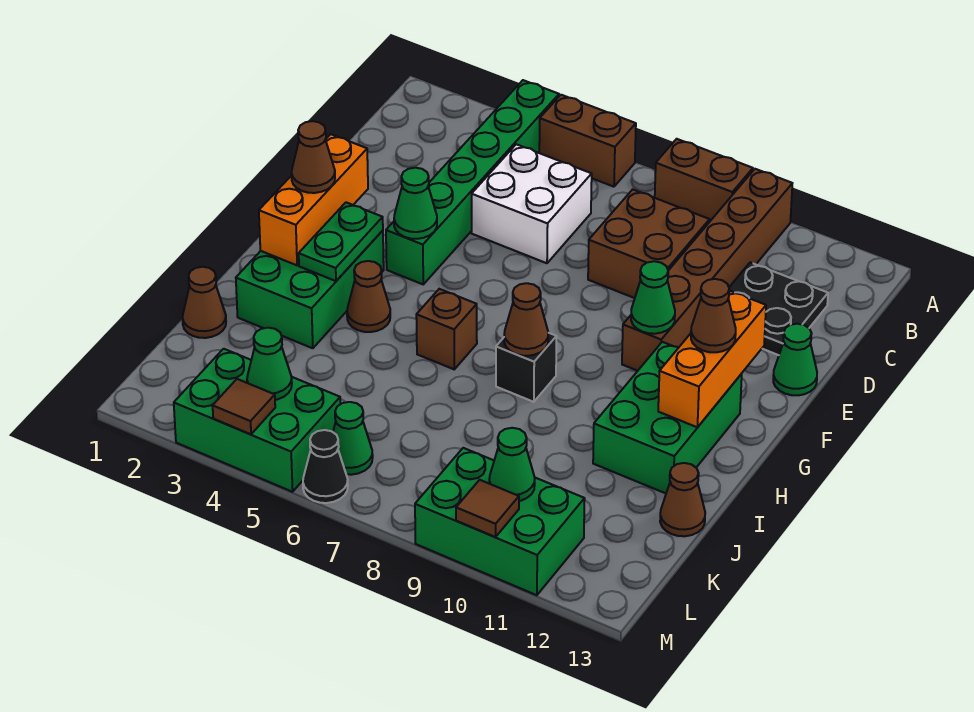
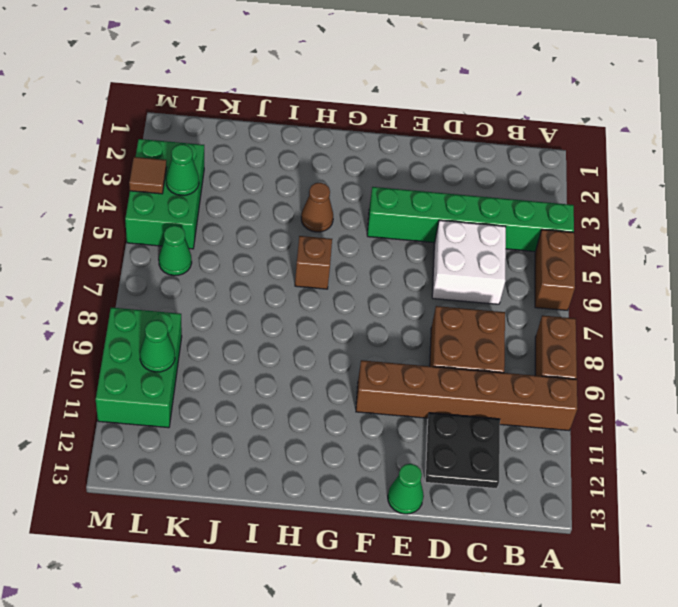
none -> green 2x3 brick [236,231,384,348]
none -> green 2x3 brick [593,342,742,493]
none -> black 1x1 brick [496,333,557,402]
none -> brown 1x1 cone [182,267,226,338]

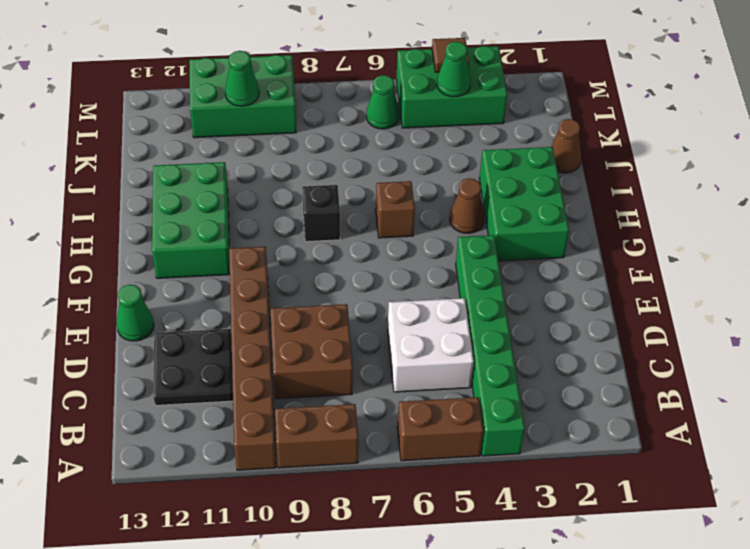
none -> brown 1x1 cone [660,463,705,536]
none -> black 1x1 cone [303,430,348,503]
none -> orange 1x3 brick [259,134,368,265]
none -> green 1x1 cone [394,168,437,239]

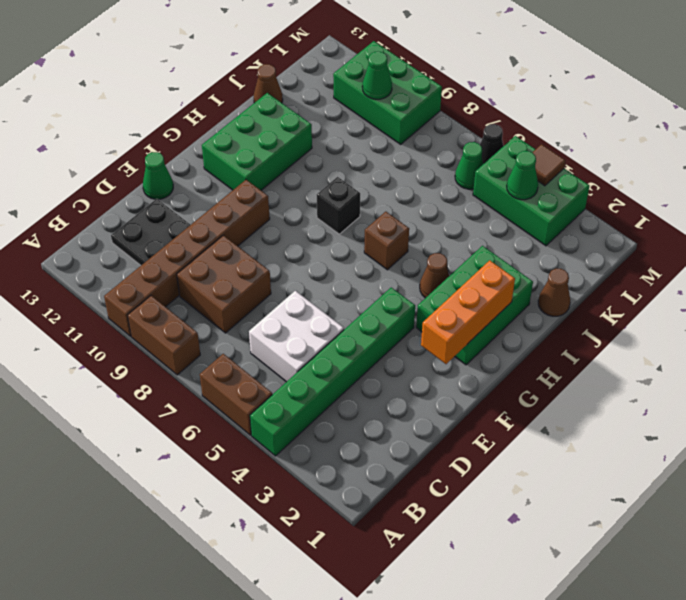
none -> green 1x1 cone [394,168,437,239]
none -> green 1x1 cone [631,261,675,334]
none -> orange 1x3 brick [658,291,766,427]
none -> green 1x2 plate [299,202,383,281]

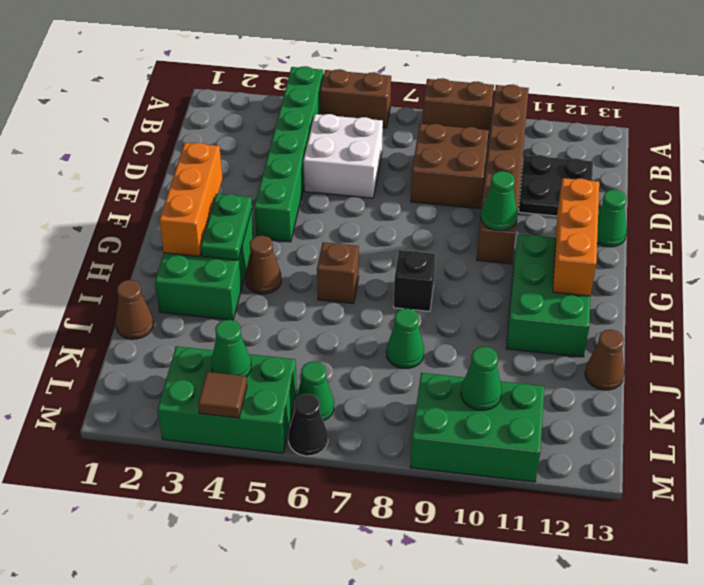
green 1x1 cone [386,308,424,368] -> green 1x1 cone moved to [394,168,437,239]
none -> brown 1x1 cone [504,283,548,356]
none -> brown 1x1 tile [456,480,519,537]
none -> brown 1x1 cone [291,121,335,193]
none -> brown 1x1 cone [691,279,736,352]

